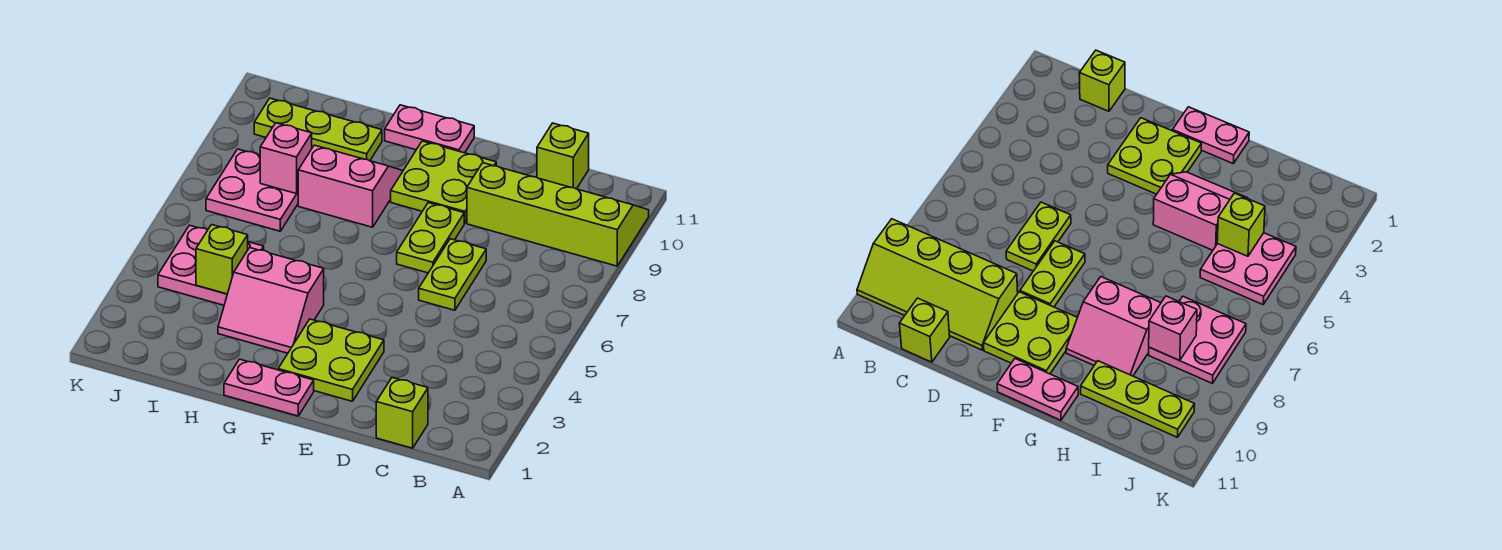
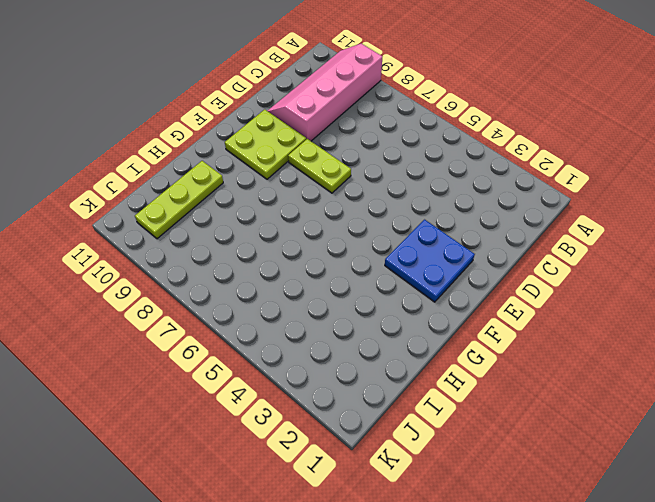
pink 2x4 slope [268,44,382,141] -> lime 2x4 slope [467,163,649,266]
blue 2x2 plate [385,220,475,302] -> lime 2x2 plate [278,319,384,401]
none -> lime 1x1 brick [376,377,428,448]
none -> lime 1x1 brick [537,123,589,189]
none -> lime 1x2 plate [419,239,486,310]

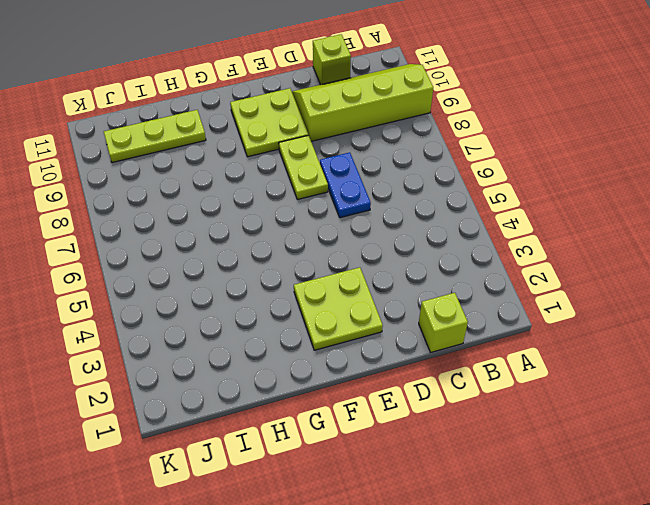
blue 1x2 plate [320,152,371,218] -> lime 1x2 plate [419,239,486,310]
none -> pink 1x2 plate [224,359,314,416]
none -> pink 1x2 plate [385,105,474,153]
none -> pink 2x2 slope [218,248,324,353]

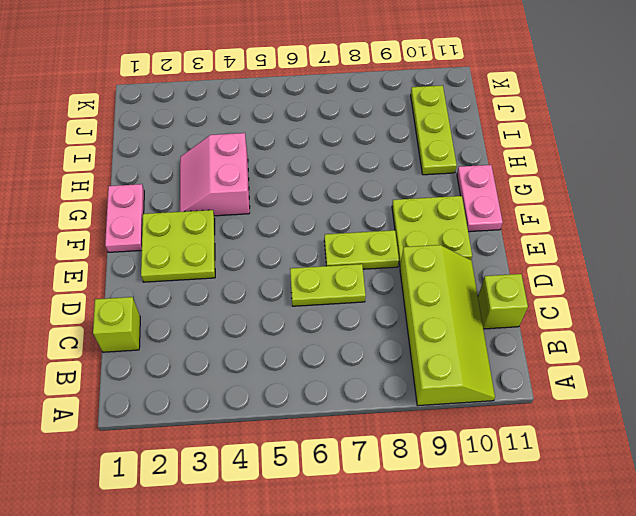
none -> pink 2x2 slope [298,145,403,227]
none -> pink 2x2 plate [158,225,264,305]
none -> pink 2x2 plate [206,149,298,231]

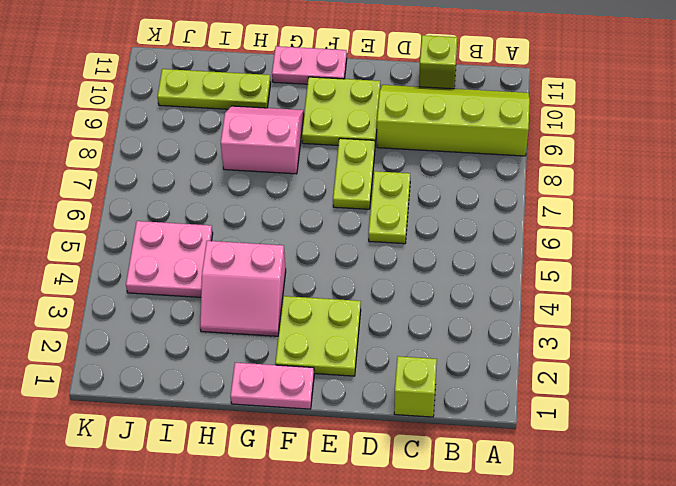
none -> pink 2x2 plate [206,149,298,231]
none -> lime 1x1 brick [196,225,248,294]
none -> pink 1x1 brick [260,123,312,194]

